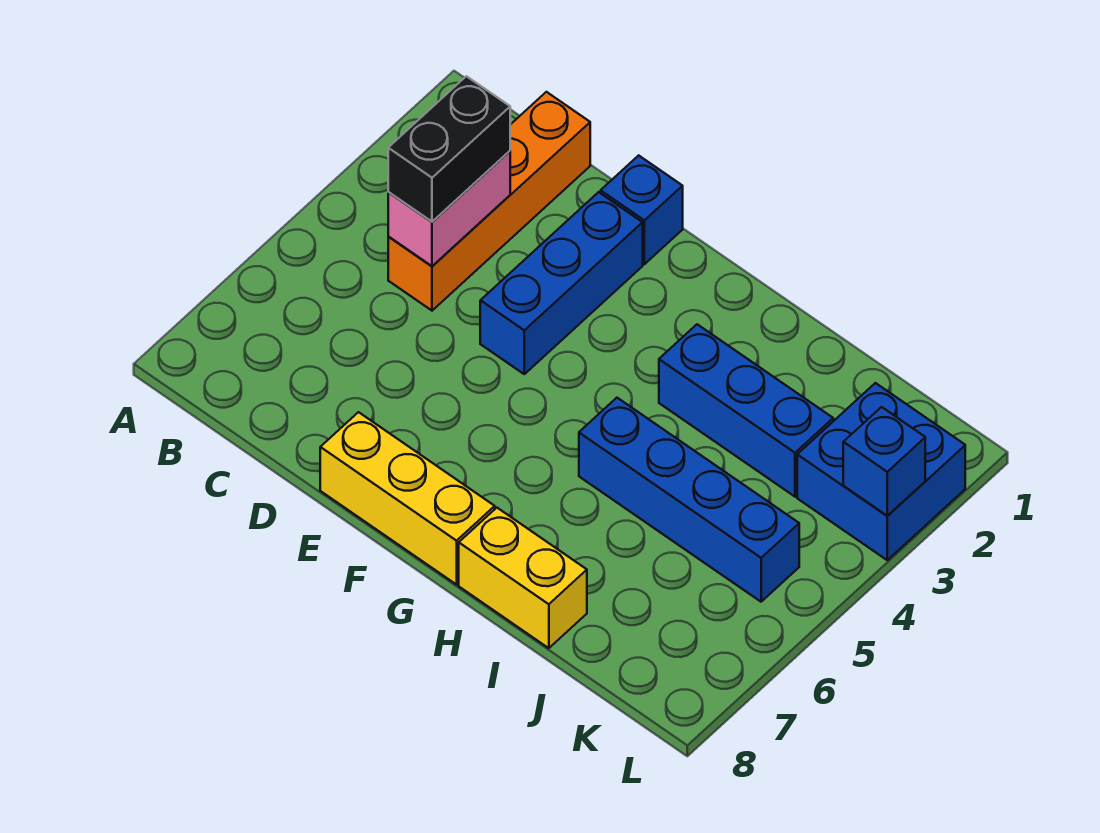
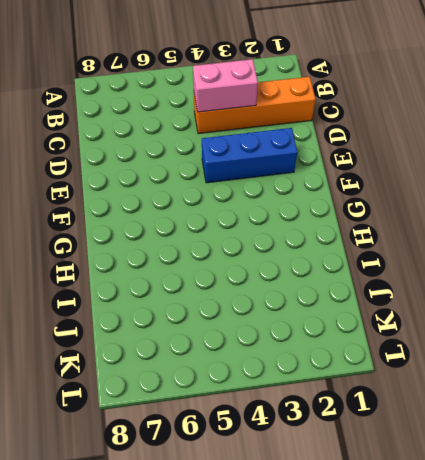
none -> blue 1x1 brick [601,155,683,264]
none -> yellow 1x3 brick [320,412,495,585]

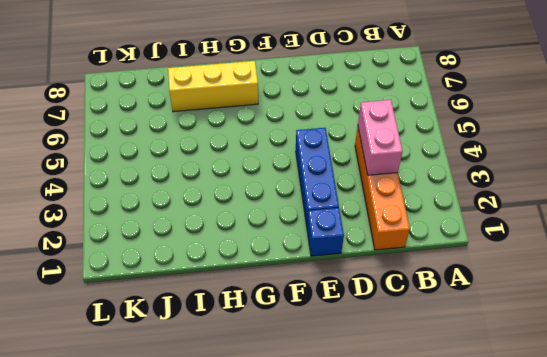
yellow 1x3 brick [168,61,258,112] -> yellow 1x3 brick moved to [320,412,495,585]
none -> blue 1x3 brick [659,324,833,497]
none -> blue 1x4 brick [579,398,799,602]

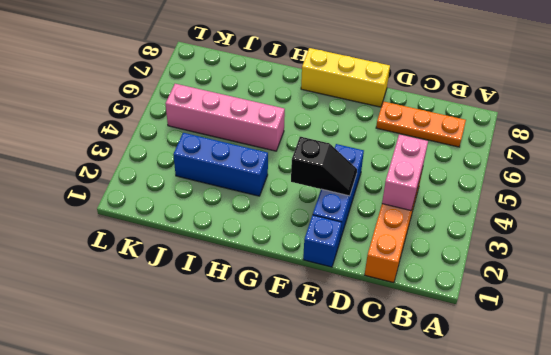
orange 1x3 plate [376,101,466,147] -> none
black 1x2 slope [291,137,357,196] -> none
pink 1x4 brick [165,84,285,151] -> blue 1x4 brick [579,398,799,602]
none -> yellow 1x2 brick [459,508,587,648]
none -> blue 2x2 brick [797,383,965,560]

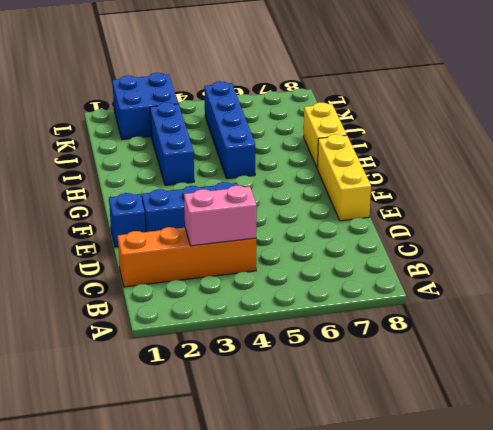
none -> blue 1x1 brick [843,407,925,516]
none -> black 1x2 brick [388,76,510,222]

